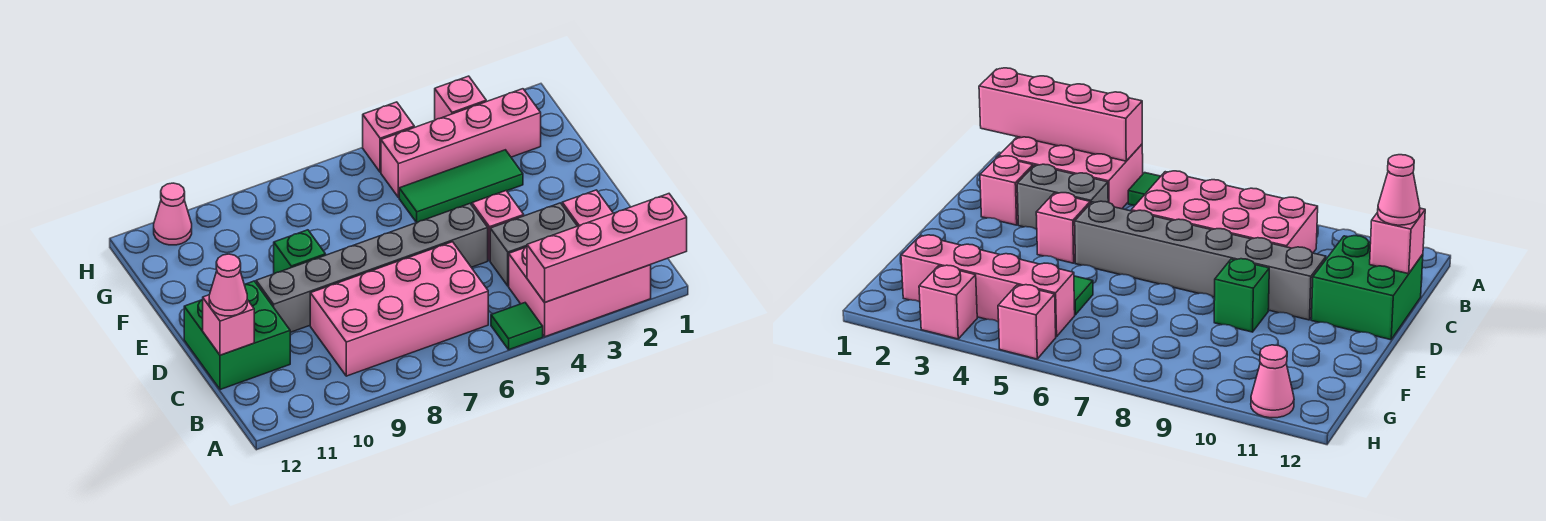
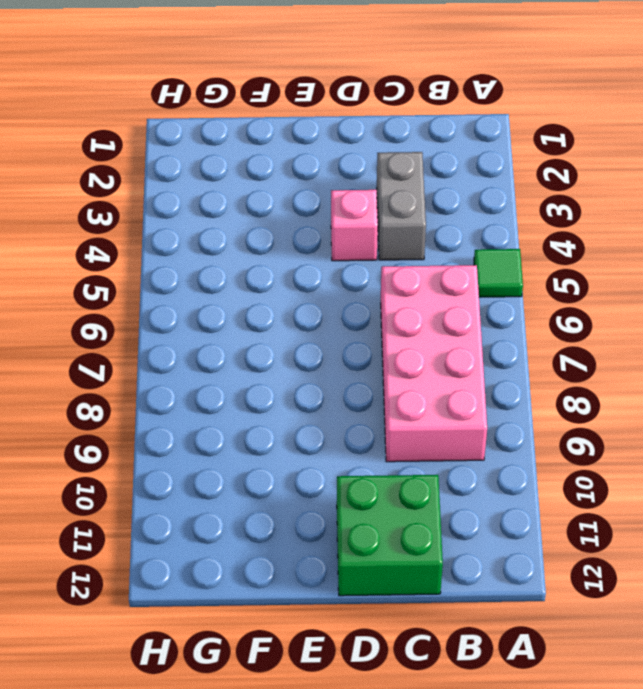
none -> pink 2x3 brick [509,247,651,337]
none -> pink 1x1 brick [562,190,613,226]
none -> grey 1x6 brick [256,204,488,332]

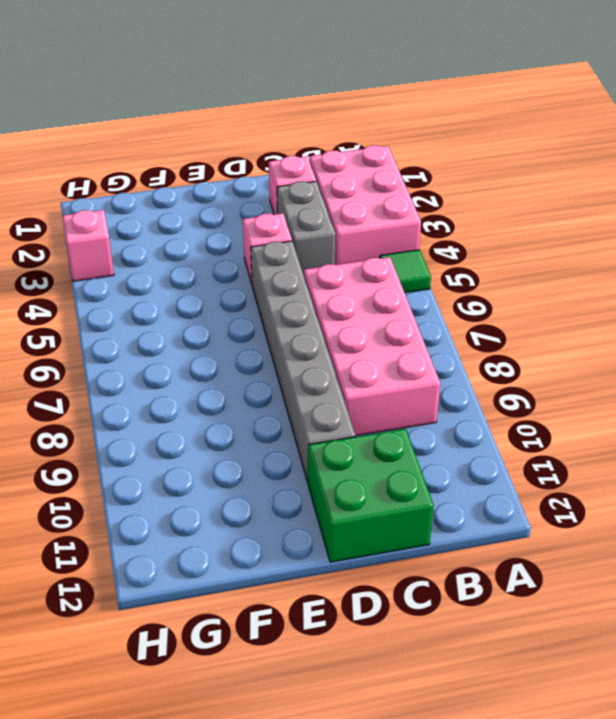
none -> green 1x1 brick [274,230,326,274]
none -> green 1x3 tile [399,150,523,223]
none -> pink 1x4 brick [381,89,541,198]

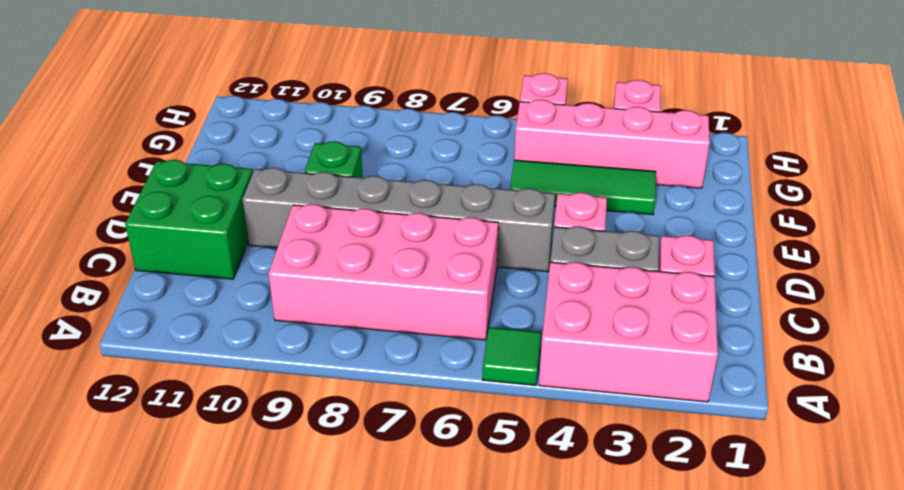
none -> pink 1x1 cone [154,183,192,245]
none -> pink 1x4 brick [527,194,687,302]
none -> pink 1x1 brick [203,295,254,355]

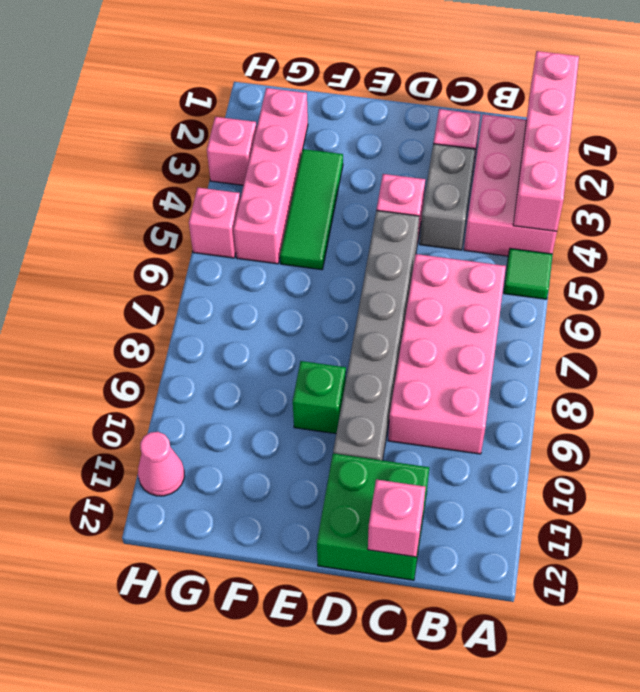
none -> pink 1x1 cone [209,254,247,316]

